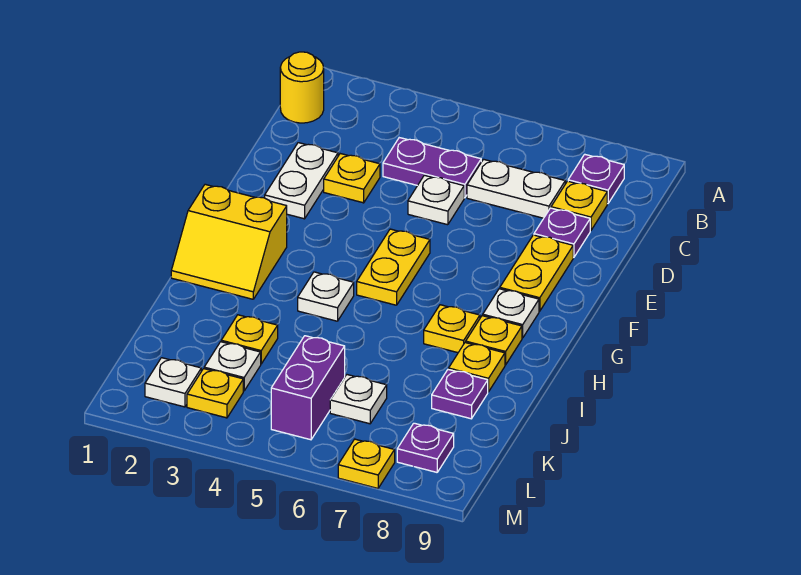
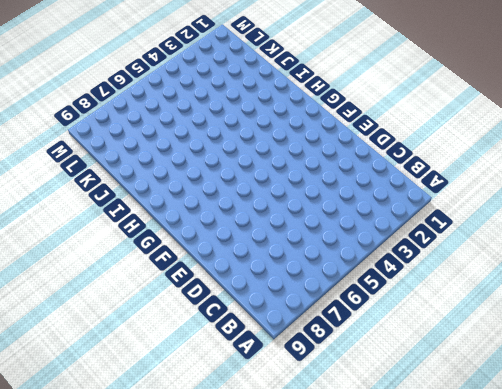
none -> yellow 1x1 round brick [280,52,324,123]
none -> purple 1x1 plate [568,154,624,204]
none -> purple 1x2 plate [383,138,481,198]

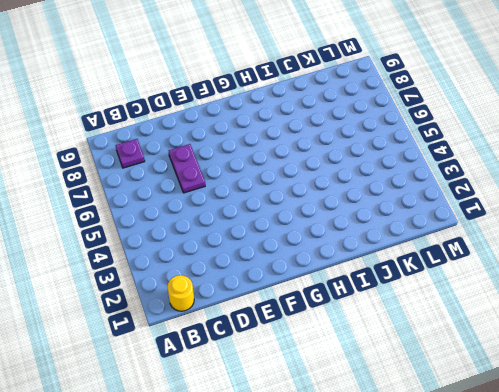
purple 1x2 plate [169,144,205,193] -> purple 1x2 plate moved to [383,138,481,198]
none -> white 1x2 plate [467,159,565,218]
none -> yellow 1x1 plate [551,181,607,231]
none -> white 1x2 plate [265,143,338,219]

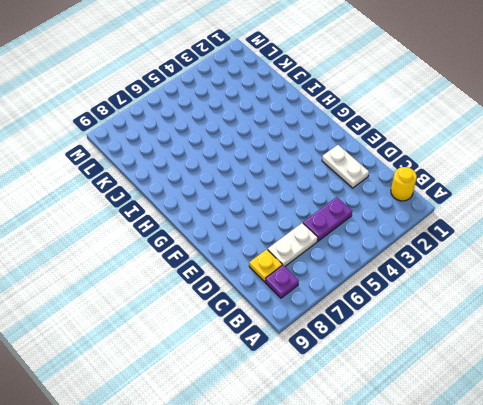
none -> yellow 1x1 plate [324,154,380,203]
none -> white 1x1 plate [408,175,464,225]
none -> purple 1x1 plate [534,208,590,257]

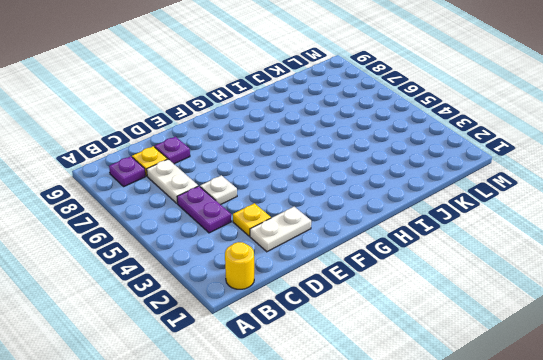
none -> yellow 1x2 plate [500,235,573,311]
none -> yellow 1x2 plate [357,229,430,305]
none -> yellow 2x2 slope [171,184,287,299]

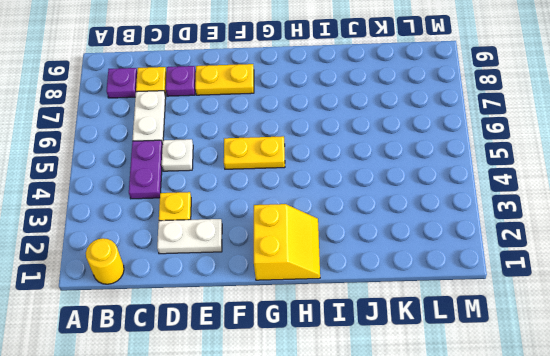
none -> white 1x1 plate [483,289,539,338]
none -> white 1x1 plate [298,272,354,321]
none -> yellow 1x1 plate [424,305,480,353]

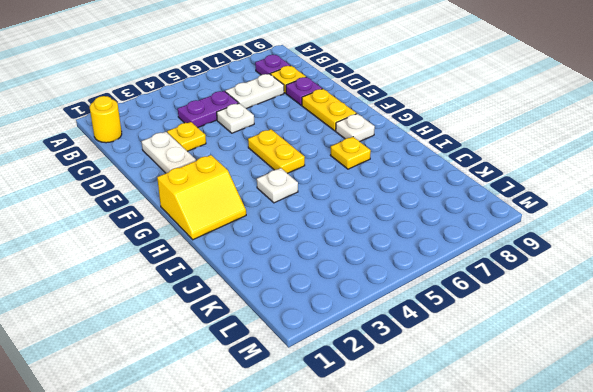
none -> yellow 1x1 plate [466,316,522,365]
none -> yellow 1x1 plate [449,343,505,392]
none -> yellow 1x1 plate [221,315,278,364]

